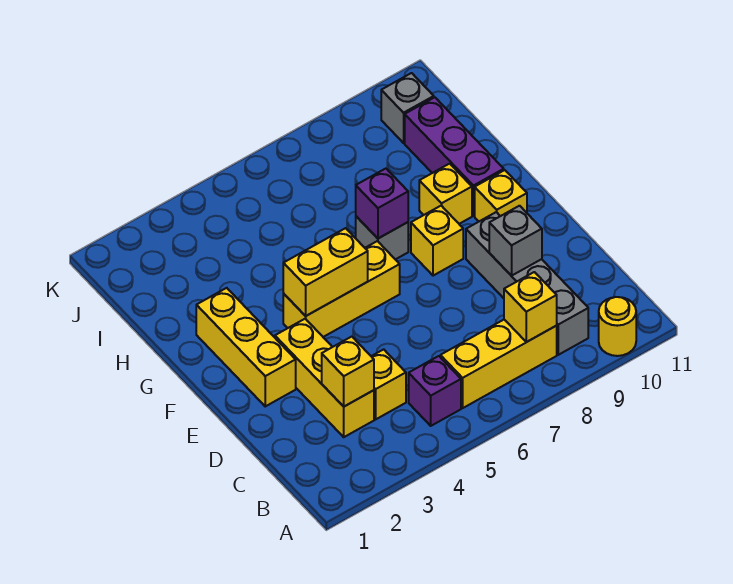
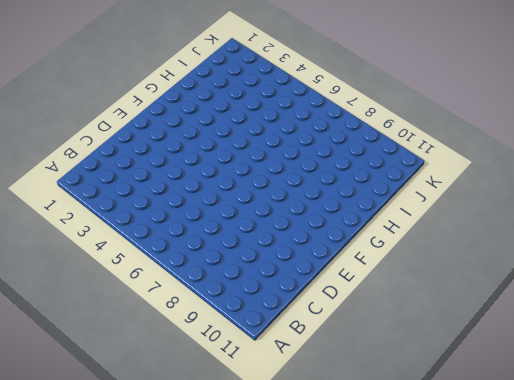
none -> yellow 1x1 round brick [599,297,636,356]
none -> purple 1x1 brick [409,356,461,426]
none -> yellow 1x3 brick [440,320,557,408]

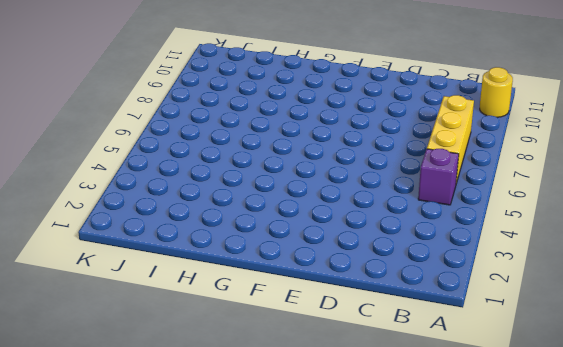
none -> grey 1x4 brick [466,212,588,355]
none -> yellow 1x3 brick [275,319,374,437]
none -> yellow 1x1 brick [371,349,406,419]

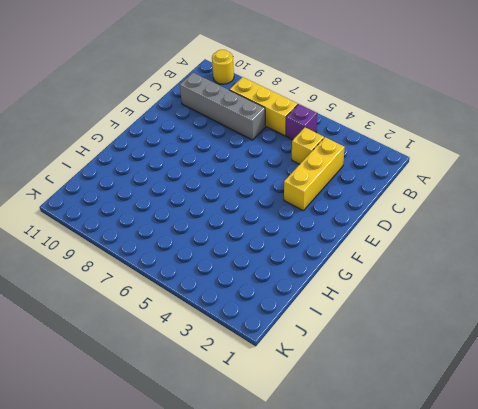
grey 1x4 brick [180,73,266,140] -> grey 1x4 brick turned to [466,212,588,355]
none -> yellow 1x3 brick [196,288,296,406]
none -> yellow 1x3 brick [283,241,400,337]
none -> yellow 1x1 brick [411,206,463,276]

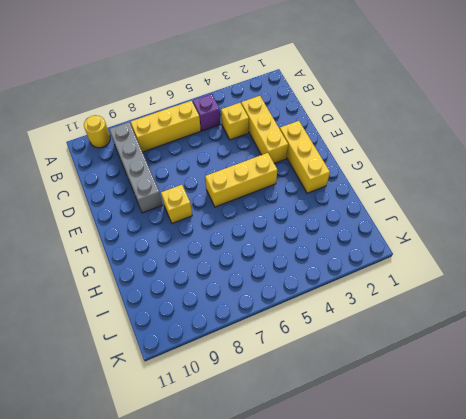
none -> yellow 1x1 brick [475,170,527,221]
none -> grey 1x1 brick [356,216,408,260]
none -> yellow 1x1 brick [419,164,472,224]

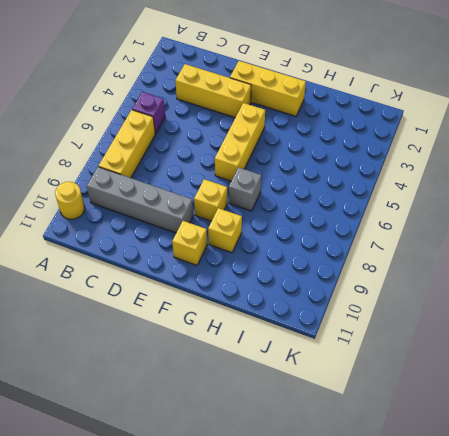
none -> yellow 1x1 brick [371,349,406,419]
none -> purple 1x3 brick [405,97,504,216]
none -> grey 1x1 brick [381,73,434,143]

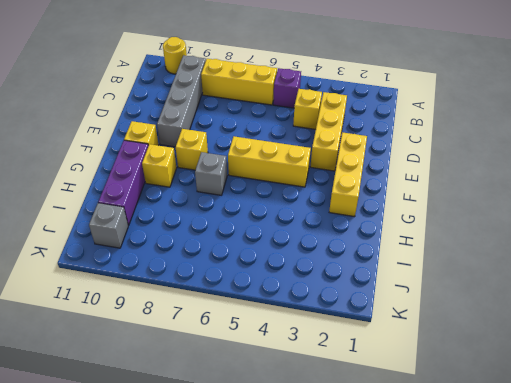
none -> yellow 1x1 brick [504,272,557,342]
none -> yellow 1x1 brick [322,337,374,406]
none -> grey 1x1 brick [489,206,542,276]

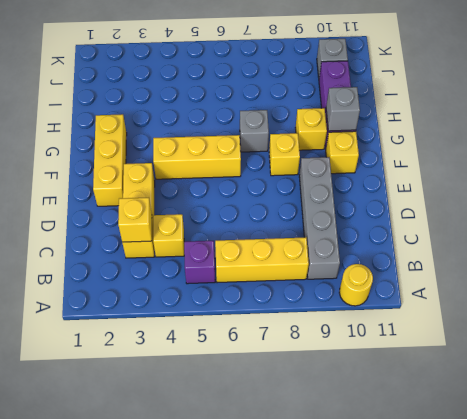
grey 1x1 brick [326,87,360,131] -> grey 1x1 brick moved to [489,206,542,276]
none -> yellow 1x1 brick [504,272,557,342]
none -> yellow 1x2 brick [283,228,368,316]
none -> purple 1x1 brick [356,169,408,238]

